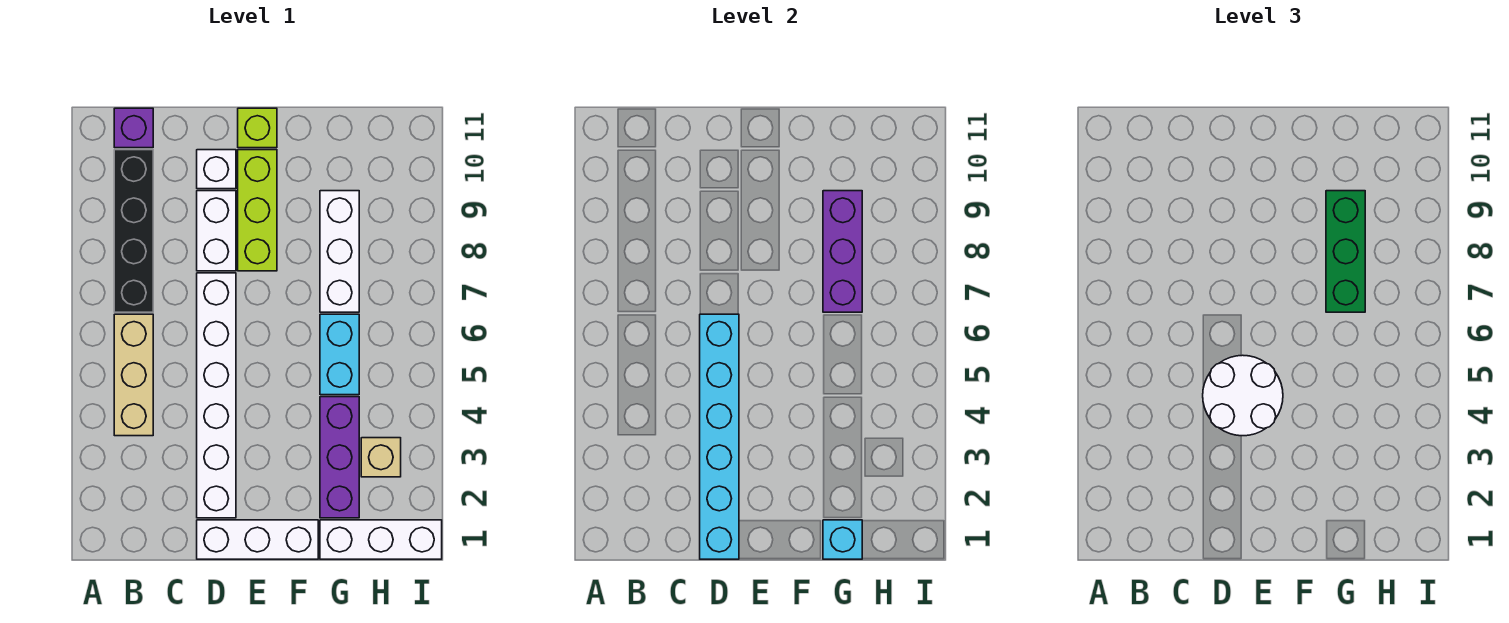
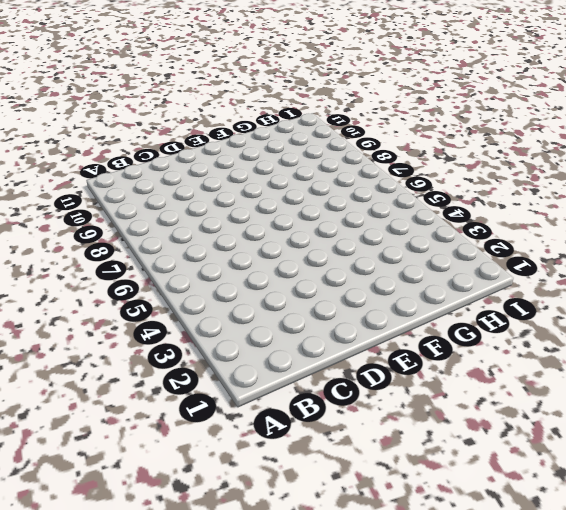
none -> tan 1x3 brick [114,314,153,436]
none -> black 1x4 brick [114,150,153,312]
none -> purple 1x1 brick [114,108,153,148]

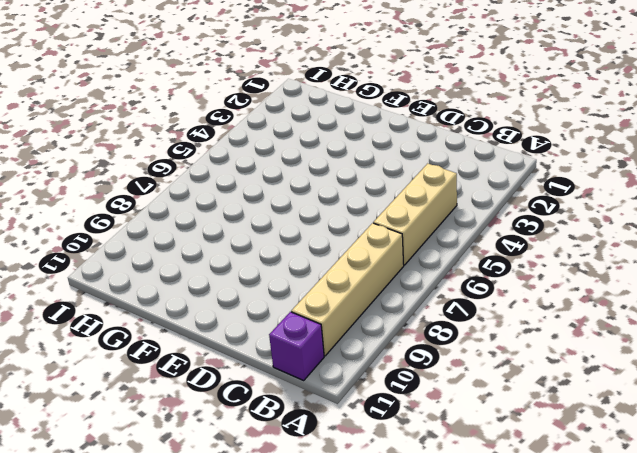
tan 1x4 brick [291,223,404,356] -> black 1x4 brick [114,150,153,312]
none -> white 1x3 brick [197,520,318,559]
none -> white 1x6 brick [197,273,236,518]
none -> white 1x2 brick [197,191,236,271]

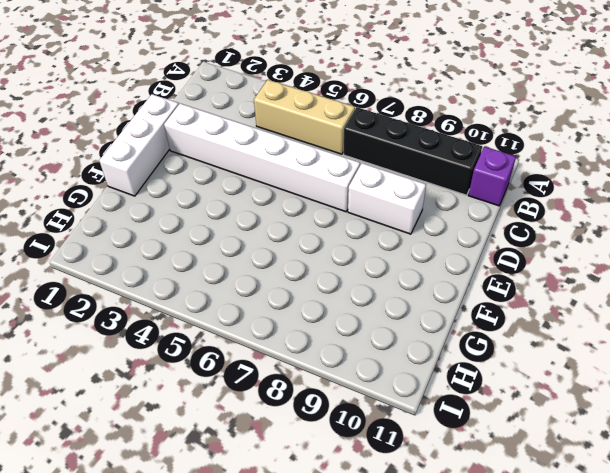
none -> white 1x1 brick [197,150,236,189]
none -> lime 1x3 brick [238,150,277,271]
none -> lime 1x1 brick [238,108,277,148]

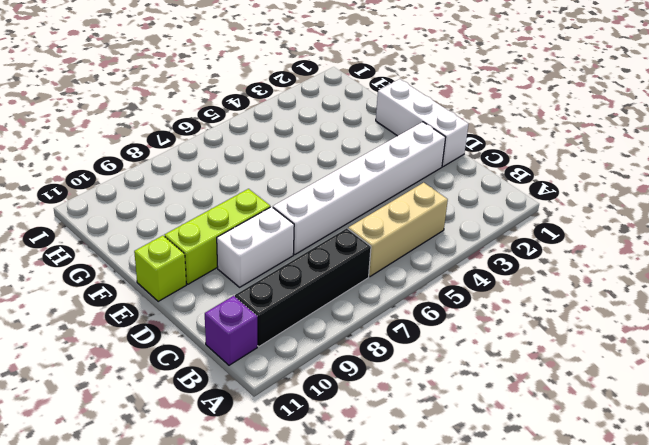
none -> white 1x1 brick [197,150,236,189]
none -> white 1x3 brick [320,520,442,559]
none -> purple 1x3 brick [320,397,359,518]

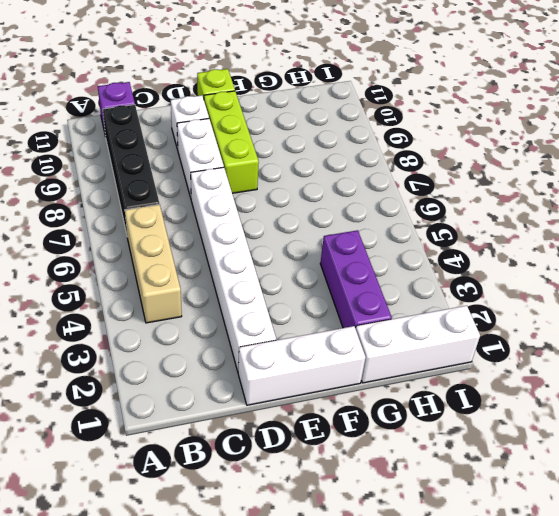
none -> cyan 1x2 brick [320,314,359,395]
none -> white 1x3 brick [320,191,359,312]
none -> tan 1x1 brick [361,438,401,477]

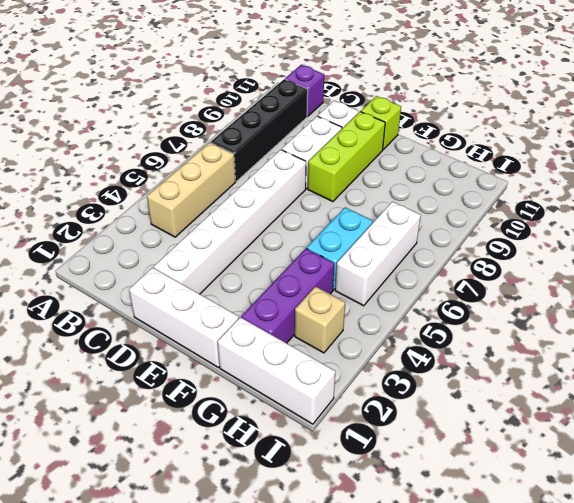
white 1x3 brick [335,202,421,306] -> white 1x3 brick moved to [320,191,359,312]
none -> cyan 1x6 brick [700,314,739,559]
none -> cyan 1x1 brick [823,520,862,559]
none -> purple 1x3 brick [823,191,862,312]

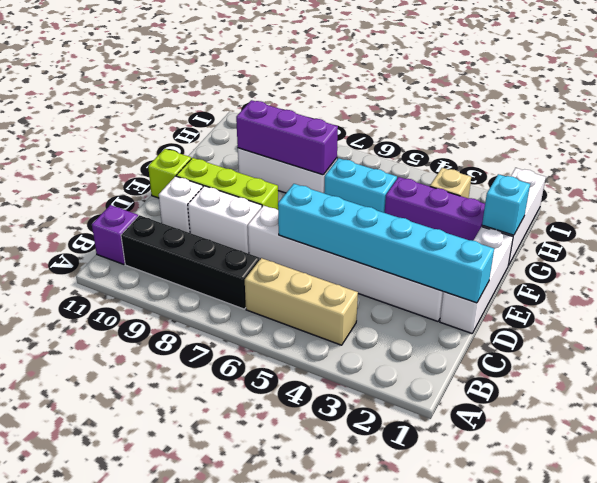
none -> white 2x2 round brick [1203,355,1283,436]
none -> green 1x3 brick [1326,191,1365,312]

